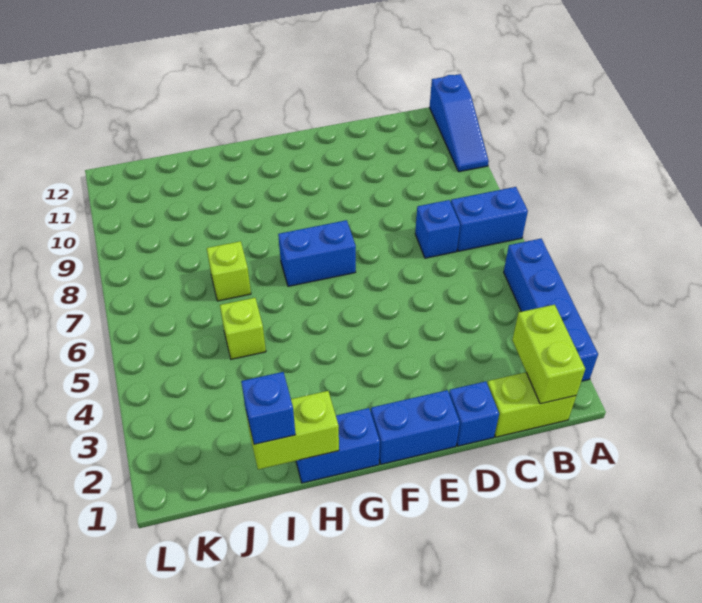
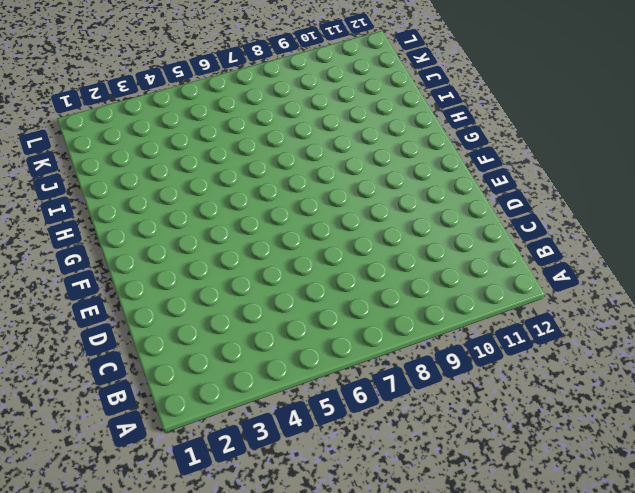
none -> blue 1x4 brick [504,239,598,381]
none -> blue 1x2 brick [451,187,528,251]
none -> blue 1x3 slope [429,74,489,172]

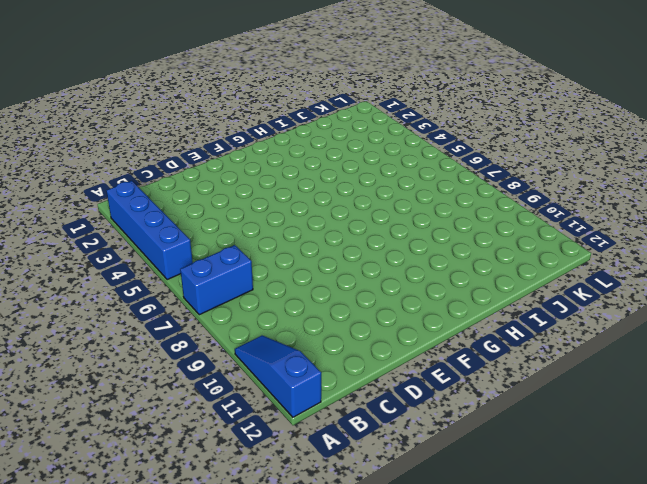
none -> lime 1x2 brick [488,372,576,437]
none -> blue 1x1 brick [415,200,460,258]
none -> blue 1x1 brick [449,381,499,446]

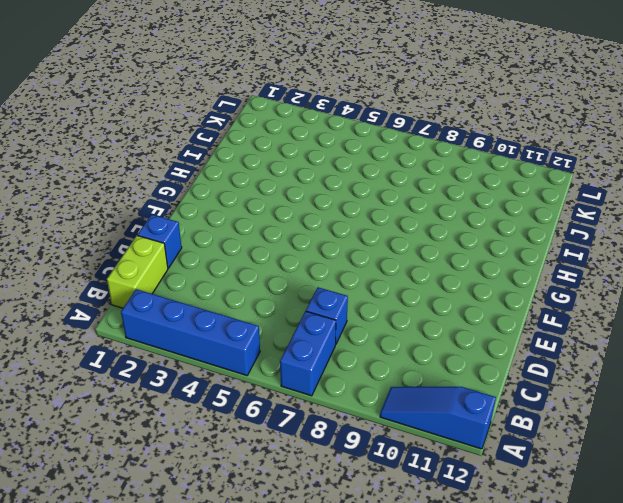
none -> blue 1x2 brick [371,390,460,464]
none -> blue 1x2 brick [278,220,356,286]
none -> blue 1x2 brick [296,408,380,483]

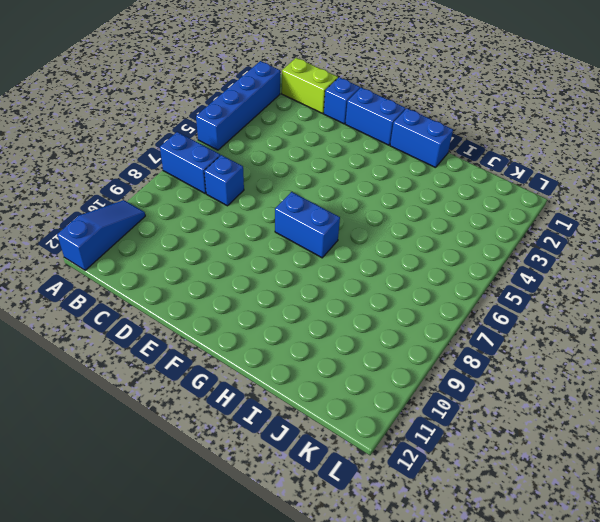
none -> lime 1x1 brick [220,298,266,359]
none -> lime 1x1 brick [207,241,251,301]
none -> lime 1x2 brick [512,305,585,404]

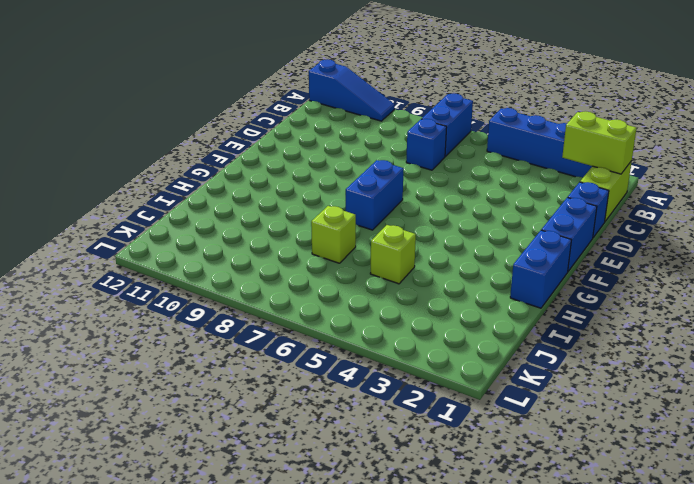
none -> lime 1x2 brick [246,391,339,469]
none -> blue 1x1 brick [241,372,295,444]

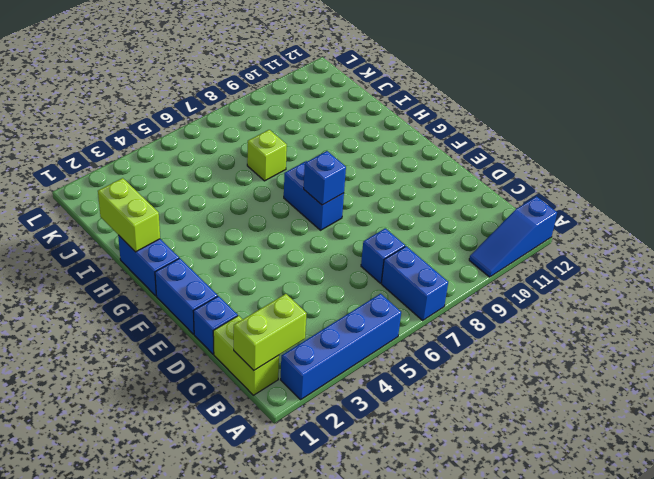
blue 1x1 brick [304,151,346,205] -> blue 1x1 brick moved to [241,372,295,444]
none -> lime 1x1 brick [220,298,266,359]

